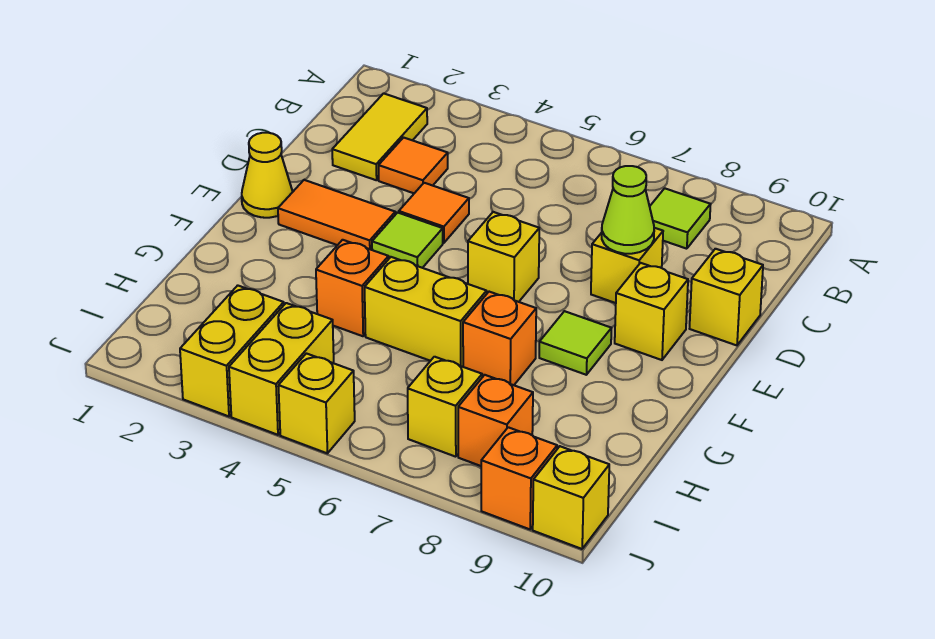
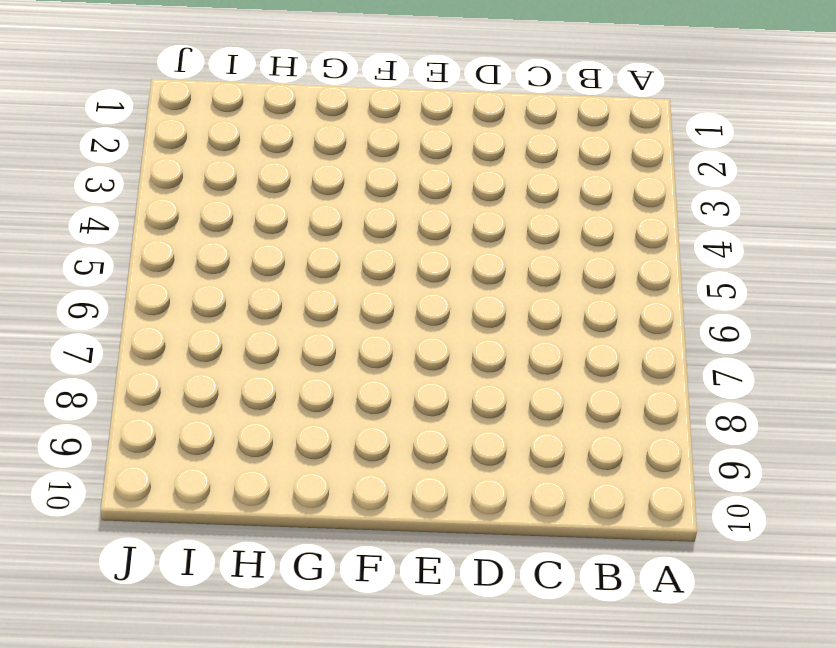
none -> yellow 1x2 tile [332,93,427,180]
none -> lime 1x1 tile [650,188,711,249]
none -> orange 1x1 tile [379,138,448,193]

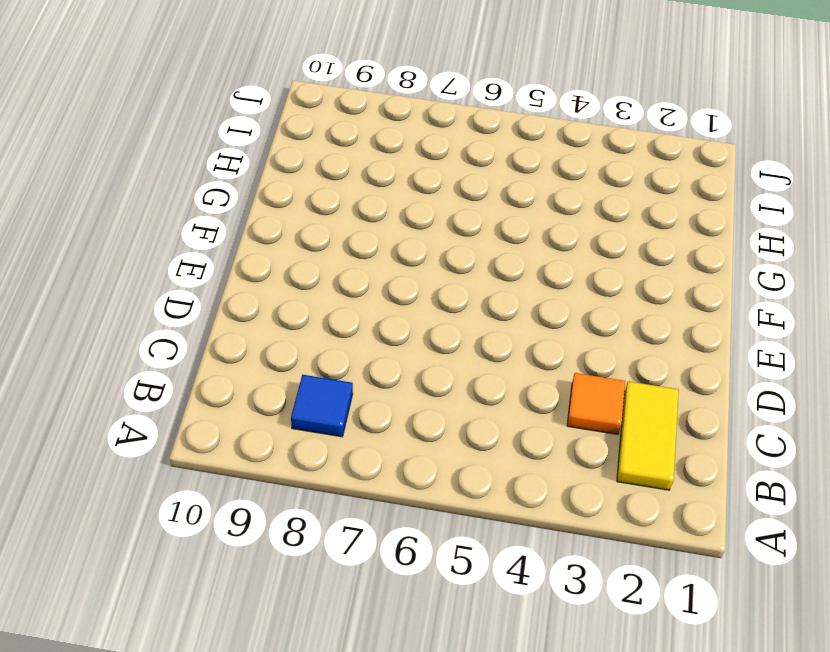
blue 1x1 tile [291,375,353,437] -> lime 1x1 tile [650,188,711,249]
none -> orange 1x1 tile [399,183,469,243]
none -> yellow 1x1 brick [591,228,663,303]
none -> yellow 1x1 brick [690,249,763,345]

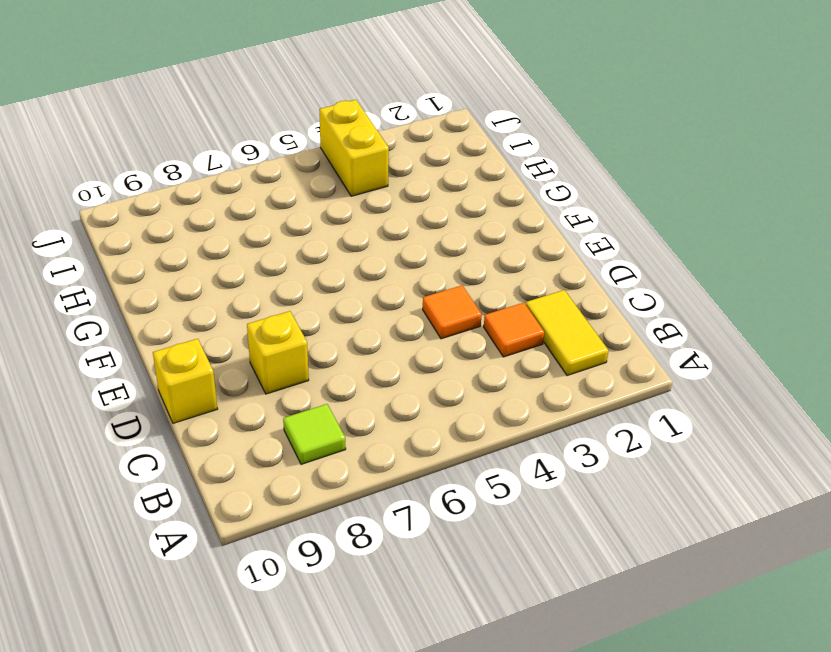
none -> yellow 1x1 cone [242,133,292,218]
none -> orange 1x2 tile [278,180,395,250]
none -> lime 1x1 tile [372,213,443,268]

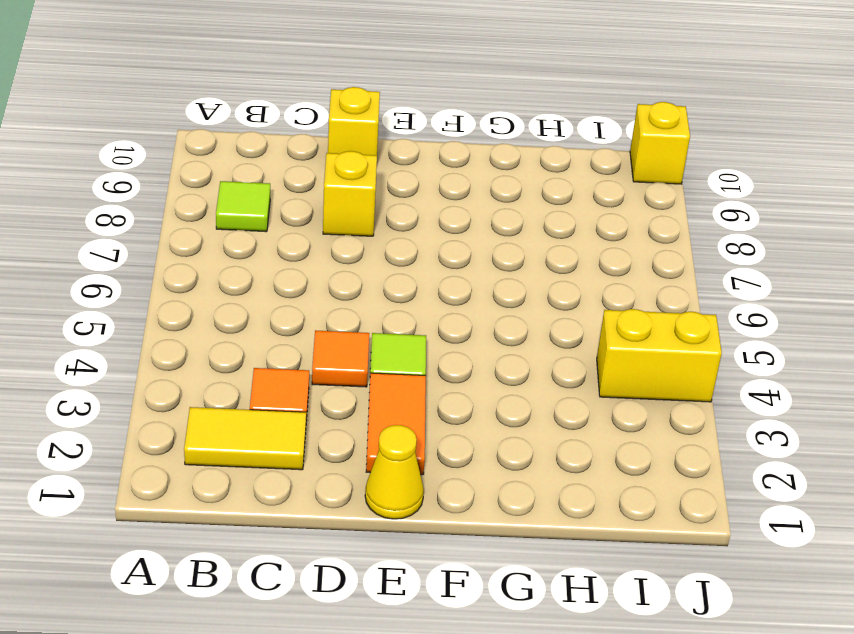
none -> yellow 1x1 brick [468,212,539,302]
none -> yellow 1x1 brick [615,263,688,360]
none -> lime 1x1 tile [539,311,611,375]

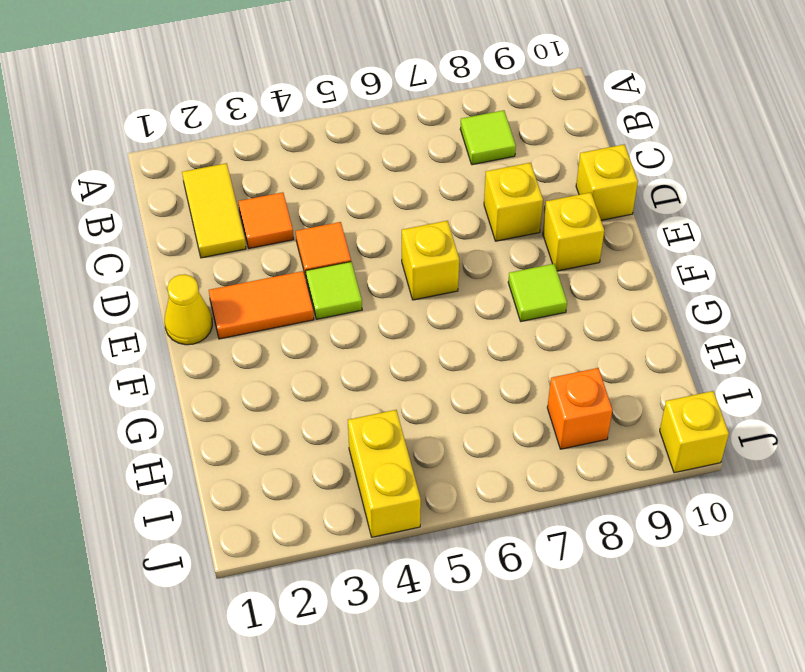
none -> orange 1x1 brick [316,240,389,336]
none -> yellow 1x2 brick [365,257,487,367]
none -> orange 1x1 brick [463,292,536,385]

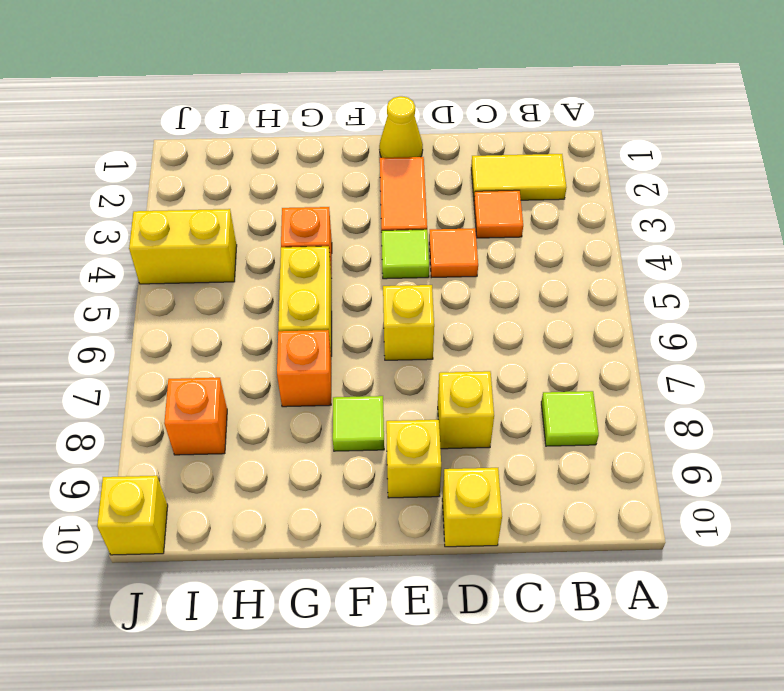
none -> yellow 1x2 brick [180,285,284,416]
none -> yellow 1x1 brick [408,357,482,457]
none -> yellow 1x1 brick [278,353,355,453]

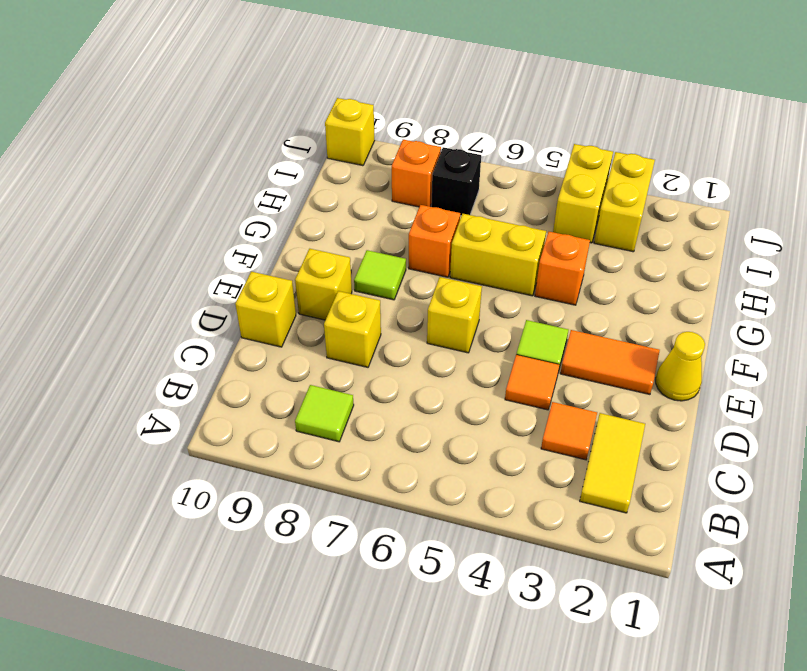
black 1x1 brick [431,147,481,216] -> yellow 1x1 brick [408,357,482,457]
none -> yellow 1x1 brick [278,353,355,453]
none -> orange 1x1 brick [481,427,557,529]
none -> lime 1x1 cone [602,166,654,254]

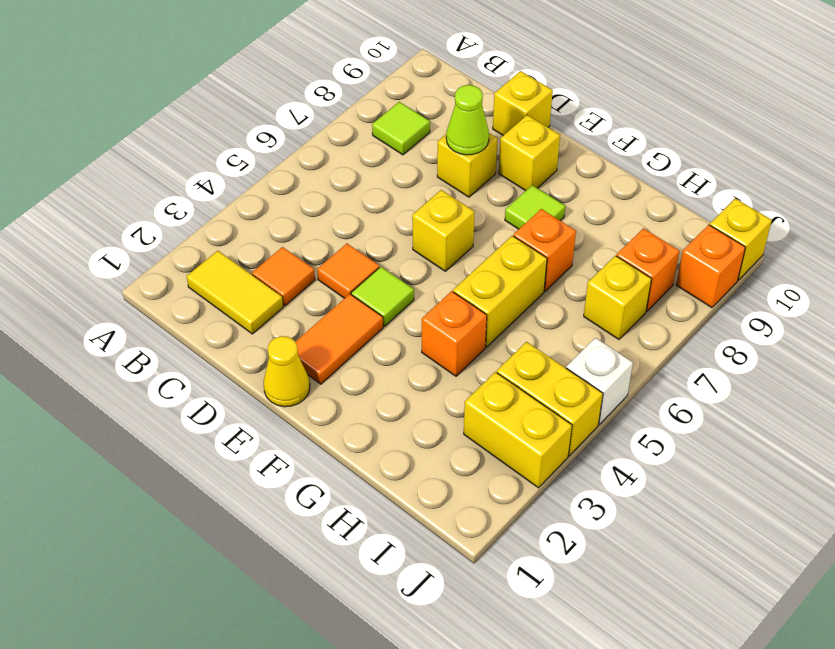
white 1x1 brick [566,338,633,425] -> yellow 1x1 brick [278,353,355,453]

